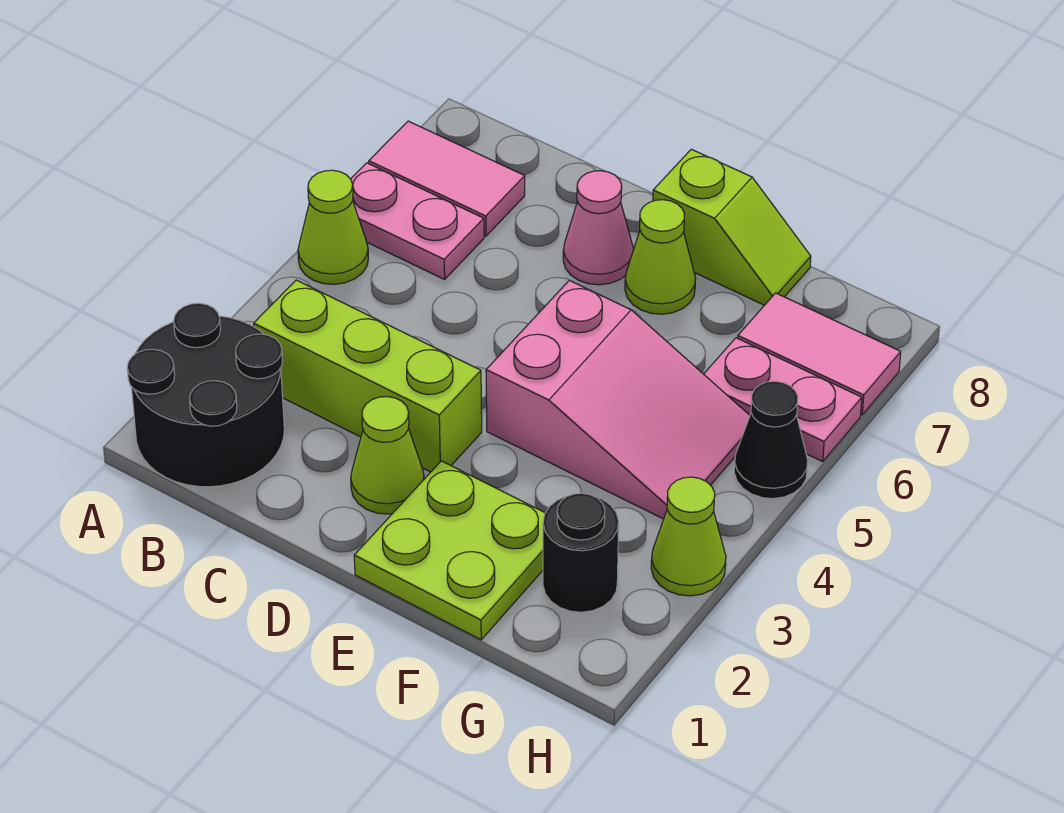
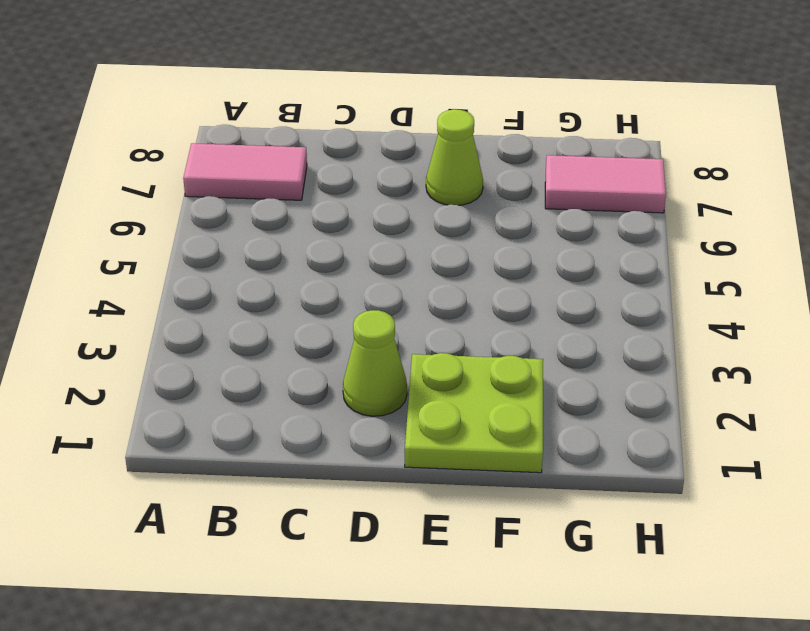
none -> black 2x2 round brick [127,303,284,487]
none -> lime 1x1 cone [298,170,368,284]
none -> pink 1x2 plate [351,163,484,279]

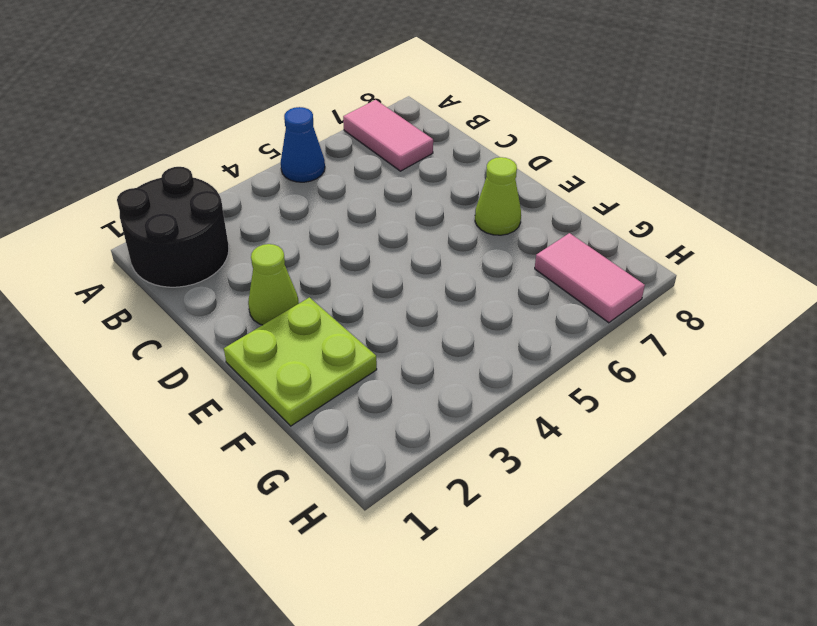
blue 1x1 cone [281,107,325,182] -> lime 1x1 cone [298,170,368,284]
none -> pink 1x2 plate [351,163,484,279]
none -> lime 1x3 brick [254,280,482,472]
none -> pink 1x1 cone [563,171,633,285]

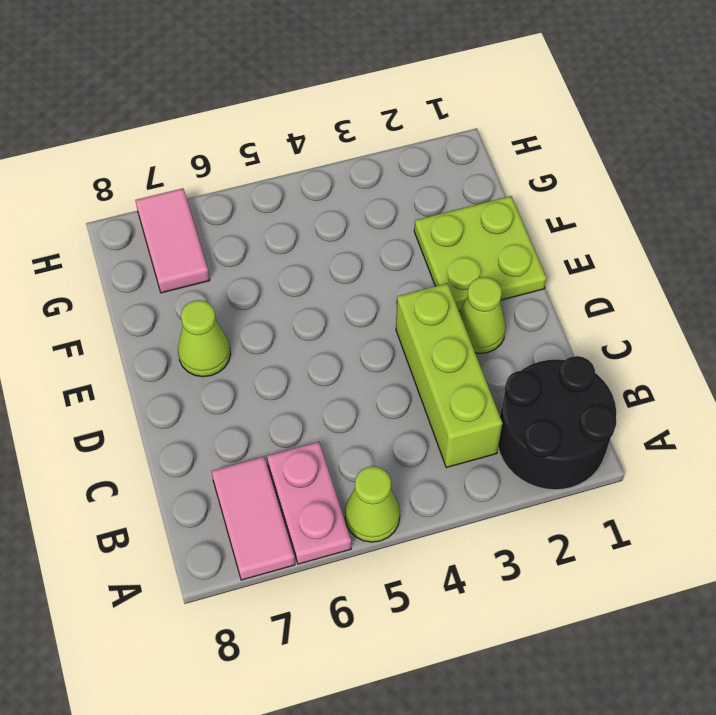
none -> pink 1x1 cone [563,171,633,285]
none -> pink 2x3 slope [486,280,750,519]
none -> lime 1x2 slope [653,149,811,305]

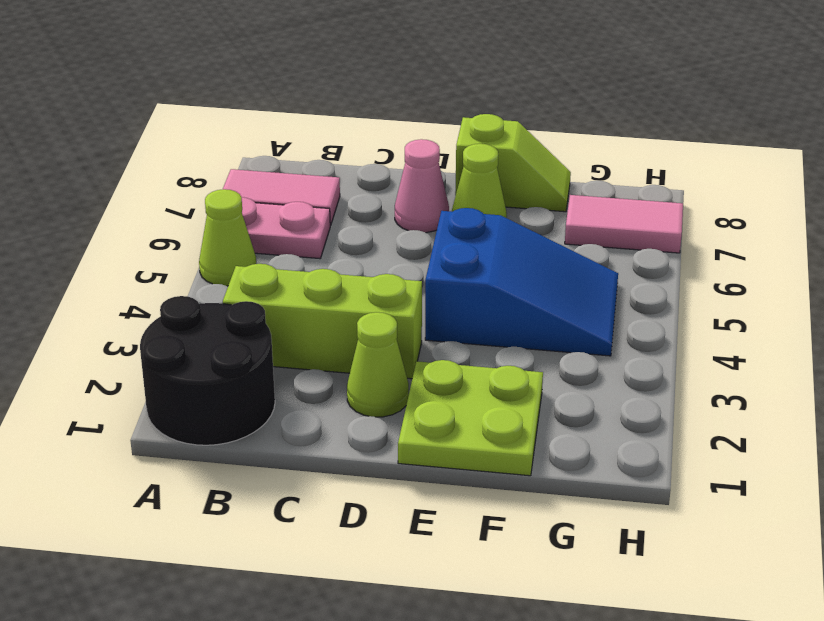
blue 2x3 slope [425,208,618,356] -> pink 2x3 slope [486,280,750,519]
none -> black 1x1 round brick [543,493,619,612]
none -> pink 1x2 plate [704,338,862,461]
none -> lime 1x1 cone [651,477,726,596]

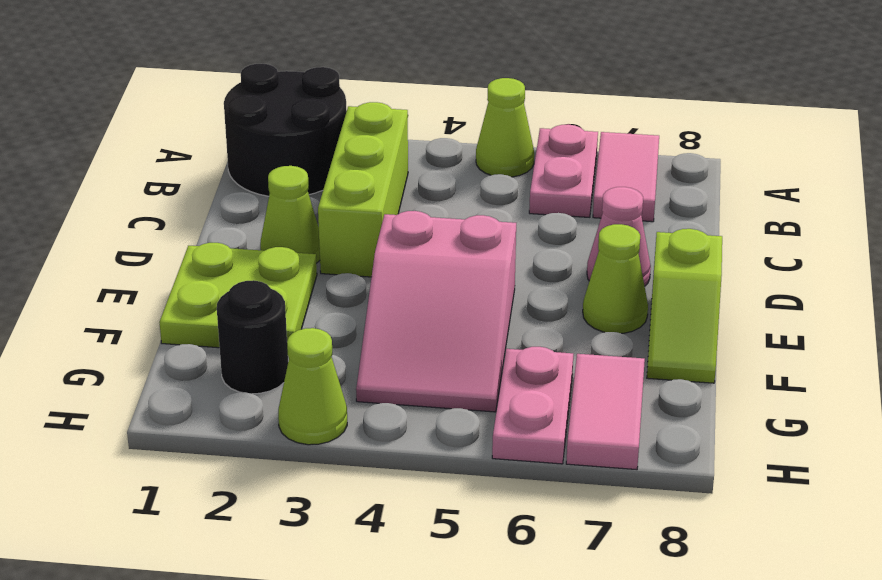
none -> black 1x1 cone [734,381,808,499]

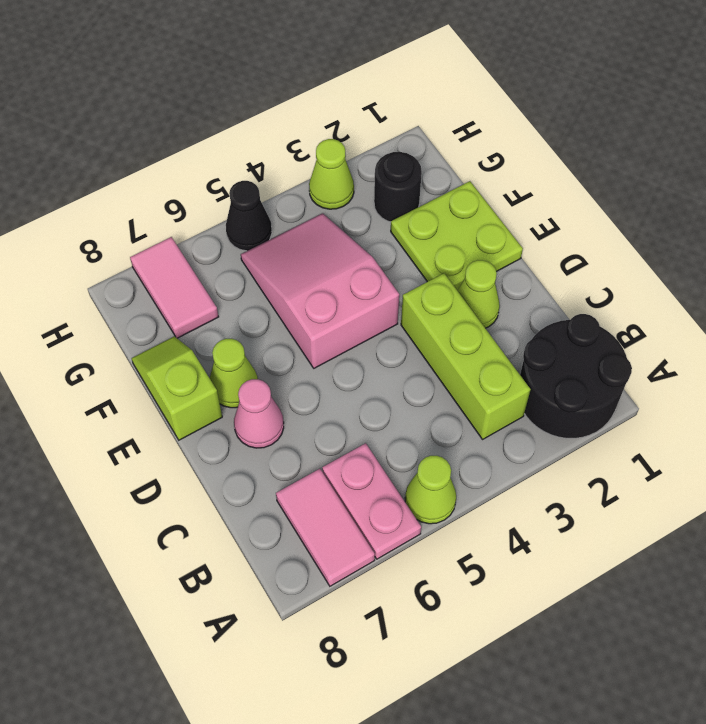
none -> pink 1x2 plate [704,338,862,461]

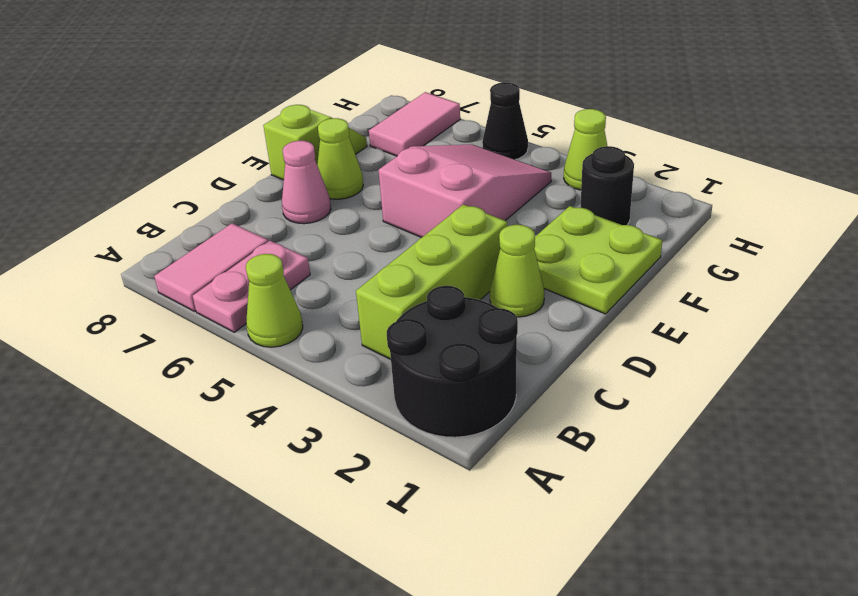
none -> pink 1x2 plate [704,338,862,461]

